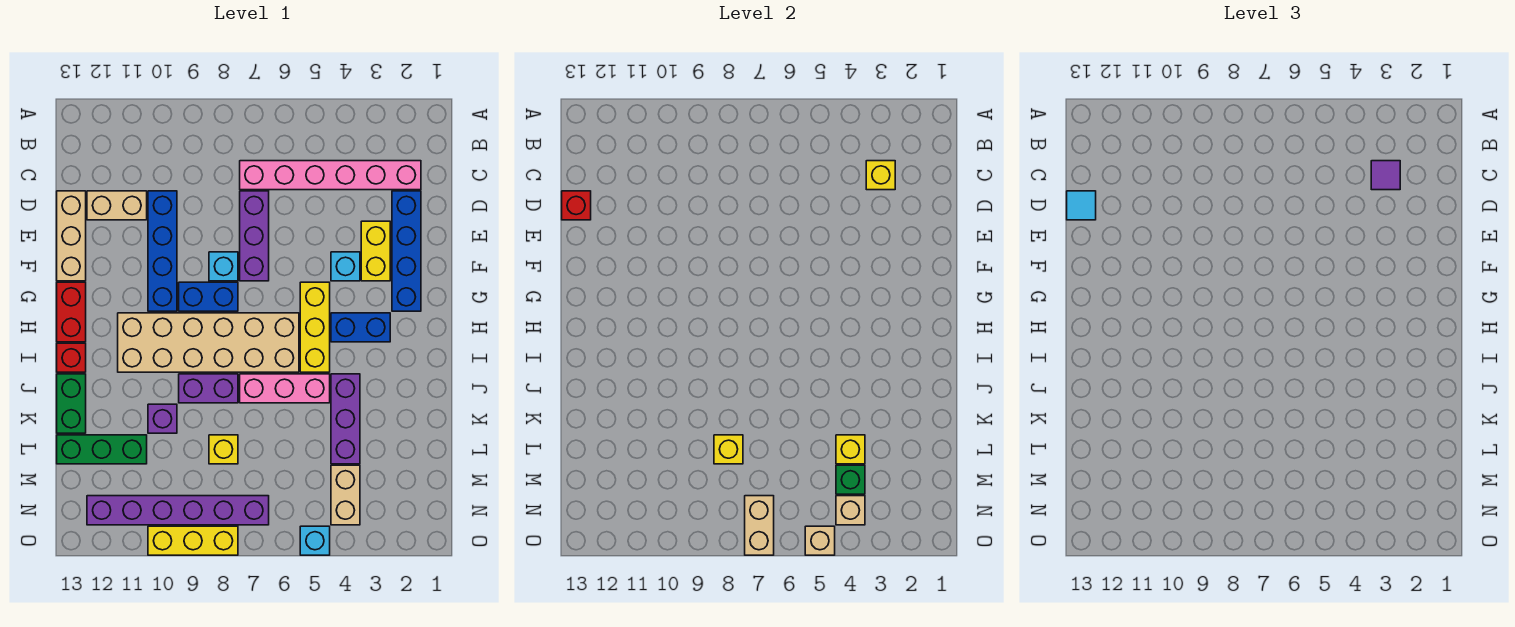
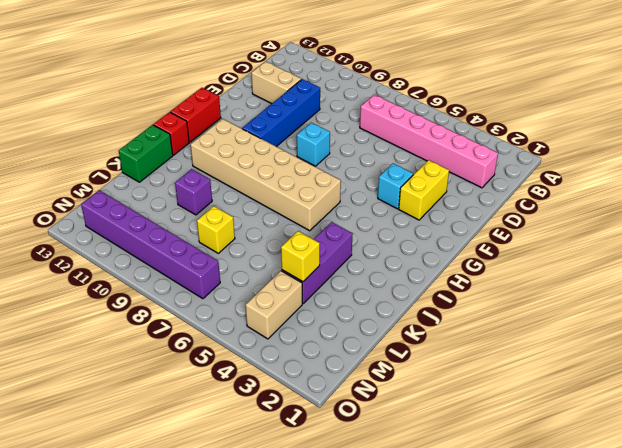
none -> blue 1x4 brick [392,191,421,311]
none -> purple 1x3 brick [240,191,269,281]
none -> tan 1x3 brick [57,191,86,281]
none -> yellow 1x3 brick [300,282,330,372]

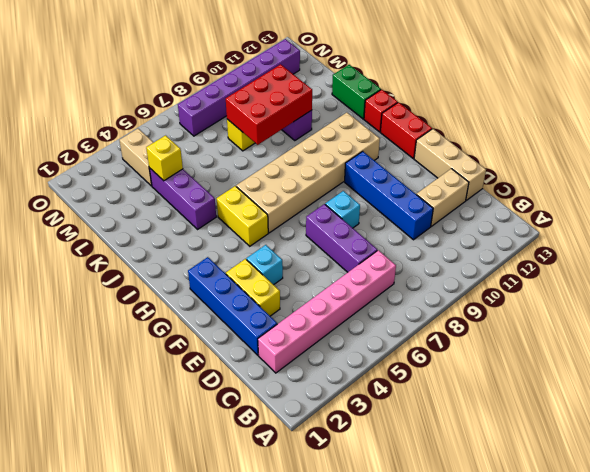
yellow 1x2 brick [217,186,268,246] -> yellow 1x3 brick [300,282,330,372]
red 2x3 brick [226,64,312,145] -> yellow 1x1 brick [714,435,743,464]
none -> blue 1x2 brick [179,282,238,311]
none -> blue 1x2 brick [331,313,390,342]
none -> pink 1x3 brick [240,374,330,403]
none -> purple 1x2 brick [179,374,238,403]

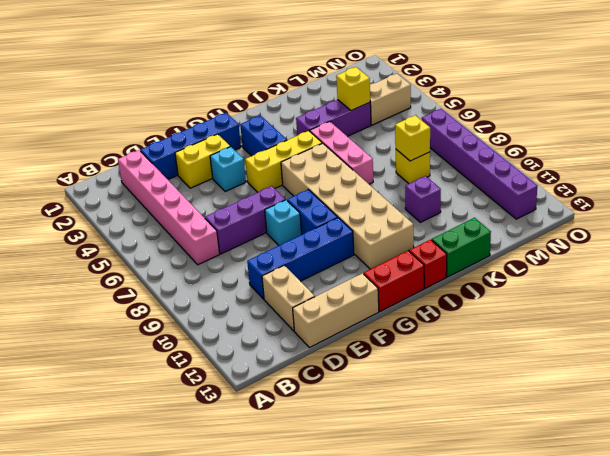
none -> purple 1x2 brick [179,374,238,403]
none -> green 1x3 brick [57,435,147,464]
none -> cyan 1x1 brick [300,526,330,555]
none -> yellow 1x3 brick [148,526,238,555]

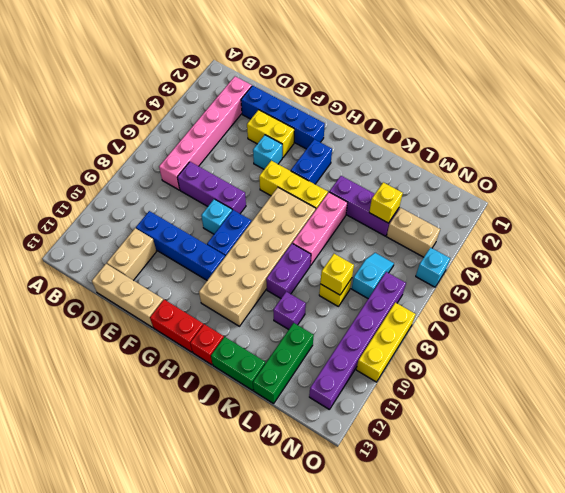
cyan 1x2 slope [352,253,394,299] -> none
none -> yellow 1x1 brick [866,161,895,190]
none -> red 1x1 brick [562,191,591,220]
none -> green 1x1 brick [836,465,865,494]
none -> tan 1x1 brick [836,496,865,525]

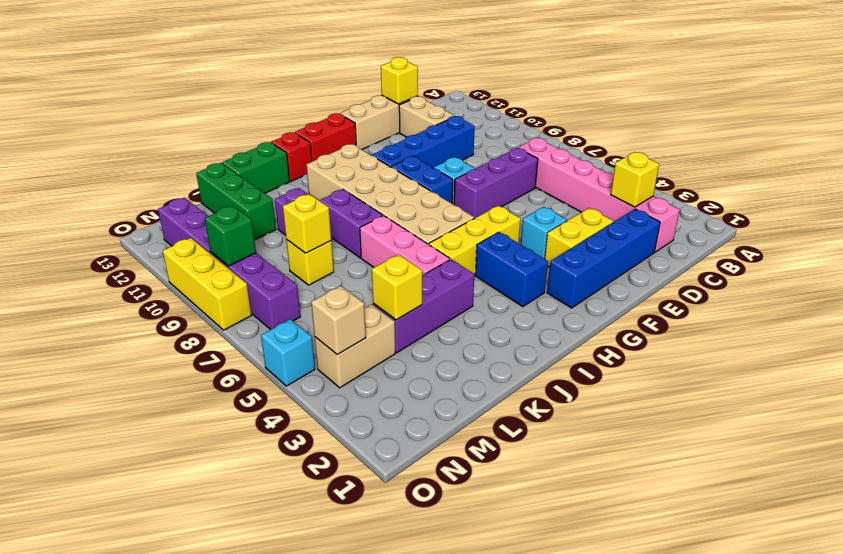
yellow 1x1 brick [381,57,418,104] -> red 1x1 brick [562,191,591,220]
green 1x1 brick [205,205,256,266] -> green 1x1 brick moved to [836,465,865,494]
none -> tan 1x2 brick [745,496,774,555]
none -> tan 1x1 brick [805,526,835,555]
none -> purple 1x1 tile [1371,161,1400,190]
none -> cyan 1x1 tile [1067,191,1096,220]

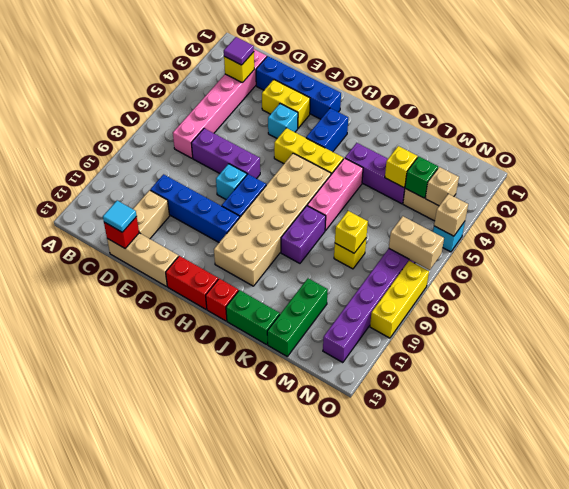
none -> purple 1x1 brick [148,404,177,433]

